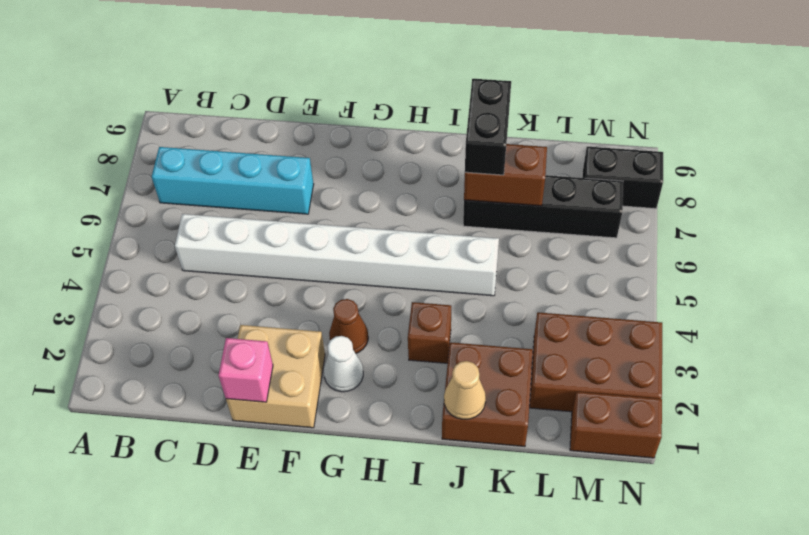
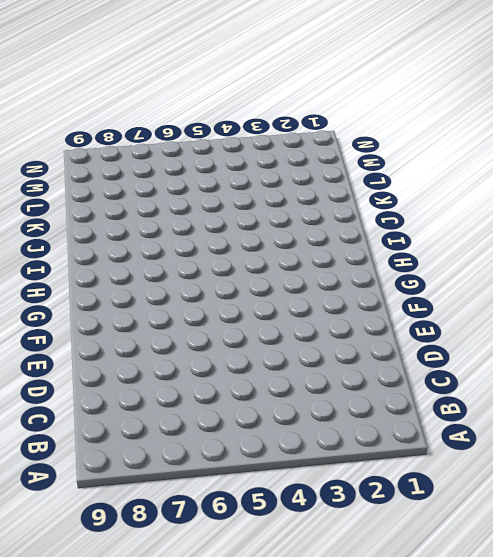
none -> cyan 1x4 brick [152,147,314,214]
none -> white 1x8 brick [175,214,499,296]
none -> tan 2x2 brick [226,325,325,428]

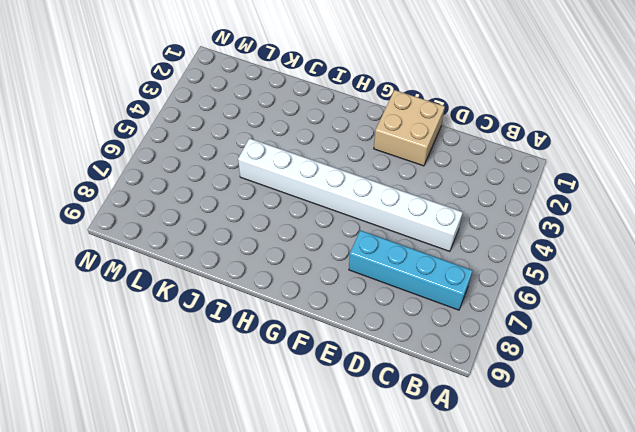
none -> white 1x1 cone [324,336,363,392]
none -> brown 1x1 cone [329,299,368,353]
none -> brown 1x1 brick [408,302,451,363]

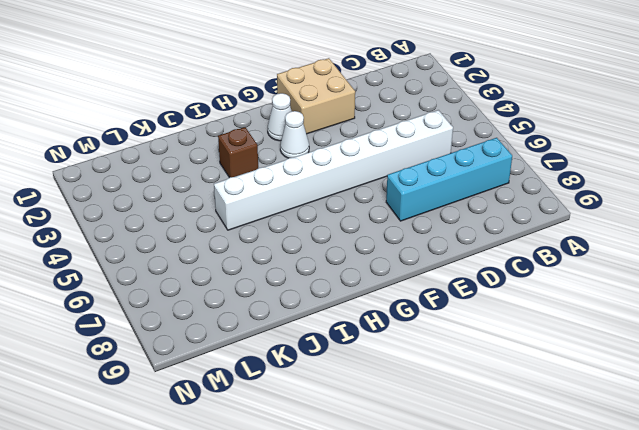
white 1x1 cone [280,111,309,158] -> brown 1x1 cone [329,299,368,353]
none -> brown 2x2 brick [442,342,533,447]
none -> black 1x4 brick [463,175,623,238]
none -> brown 2x3 brick [530,312,662,412]

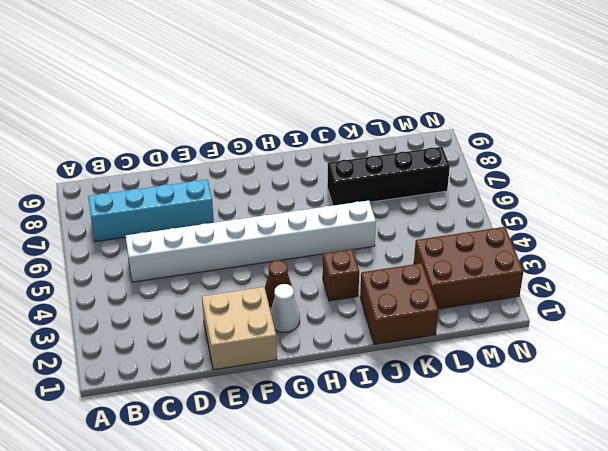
none -> brown 1x2 brick [570,392,662,458]
none -> black 1x2 brick [582,147,663,209]
none -> pink 1x1 brick [218,338,273,402]

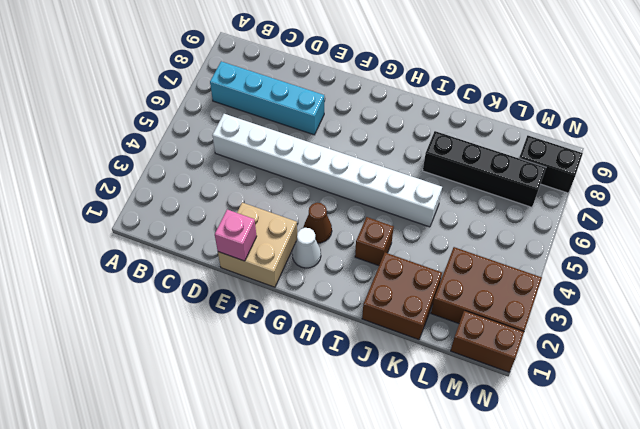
none -> tan 1x1 cone [444,361,486,419]
none -> brown 1x2 brick [464,144,547,206]
none -> black 1x2 brick [465,79,511,175]

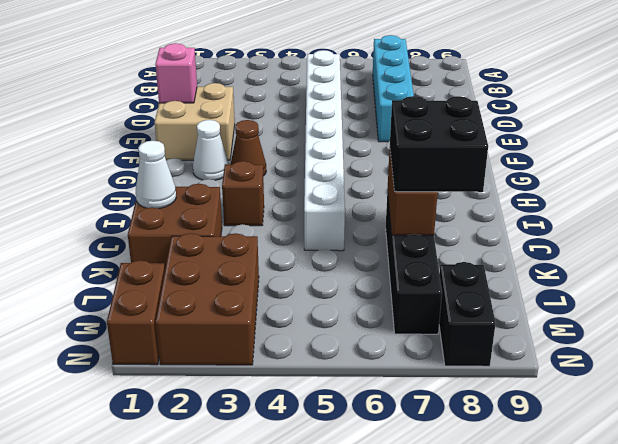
white 1x1 cone [136,141,176,209] -> tan 1x1 cone [444,361,486,419]
black 2x2 brick [390,96,488,192] -> black 1x2 brick [465,79,511,175]

